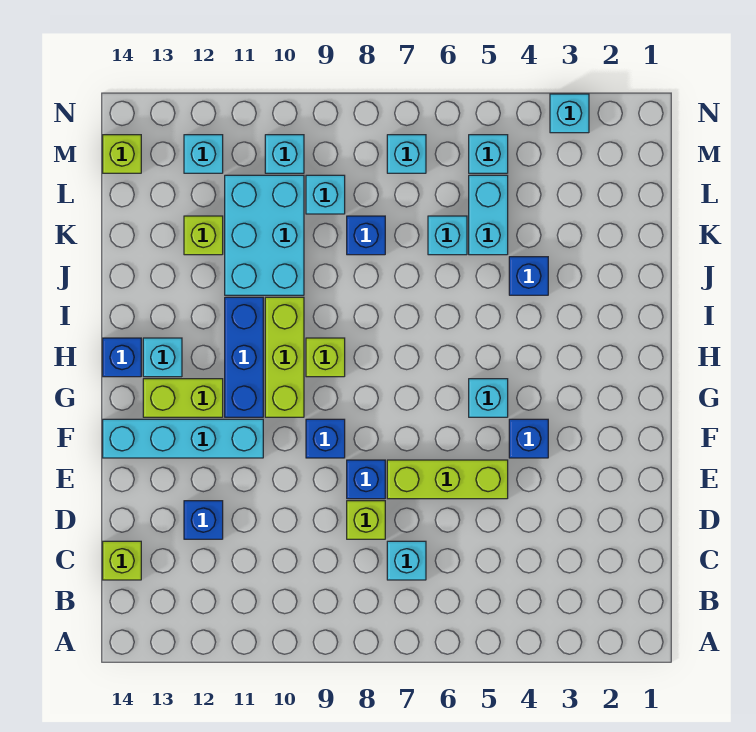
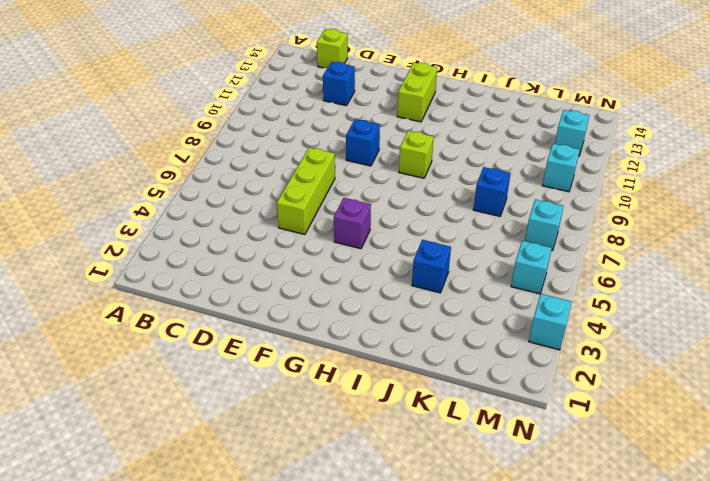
purple 1x1 brick [334,198,371,249] -> cyan 1x1 brick [469,379,508,417]
none -> cyan 1x1 brick [387,541,426,580]
none -> lime 1x1 brick [347,501,385,539]
none -> blue 1x1 brick [347,460,385,499]

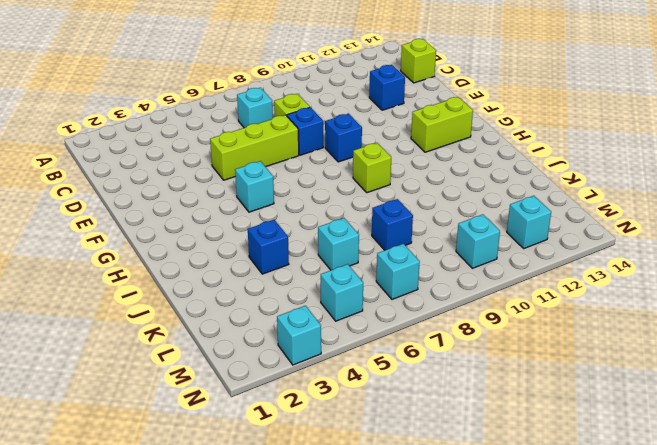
none -> blue 1x1 brick [509,419,548,458]
none -> cyan 1x4 brick [103,419,263,458]
none -> lime 1x3 brick [265,297,304,417]

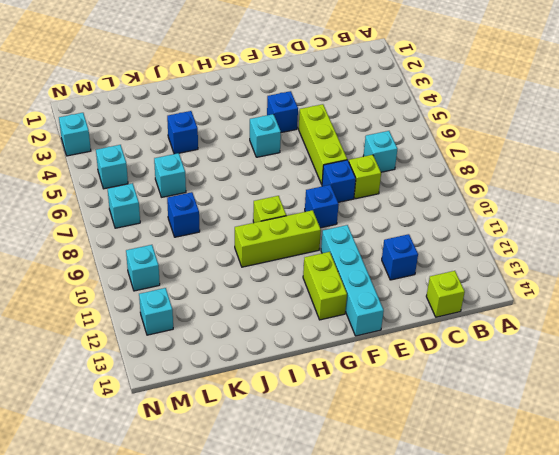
none -> blue 1x3 brick [225,297,263,417]
none -> cyan 1x1 brick [143,338,182,377]
none -> blue 1x1 brick [103,338,141,377]

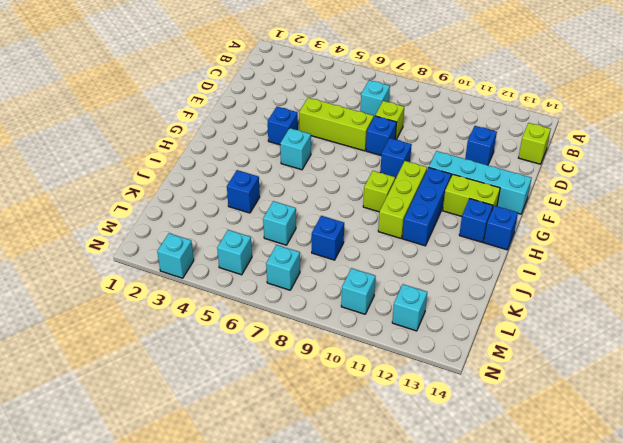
blue 1x1 brick [459,199,493,242] -> cyan 1x1 brick [143,338,182,377]
none -> cyan 2x3 brick [225,175,304,295]
none -> cyan 1x2 brick [469,175,508,255]
none -> lime 1x1 brick [184,216,223,255]

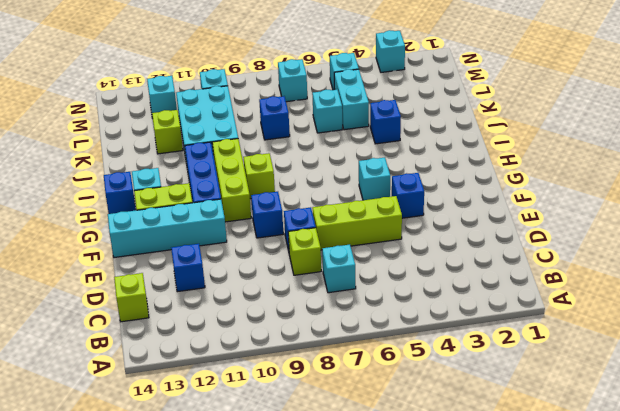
none -> cyan 1x1 brick [306,175,345,214]
none -> lime 1x1 brick [103,135,141,173]

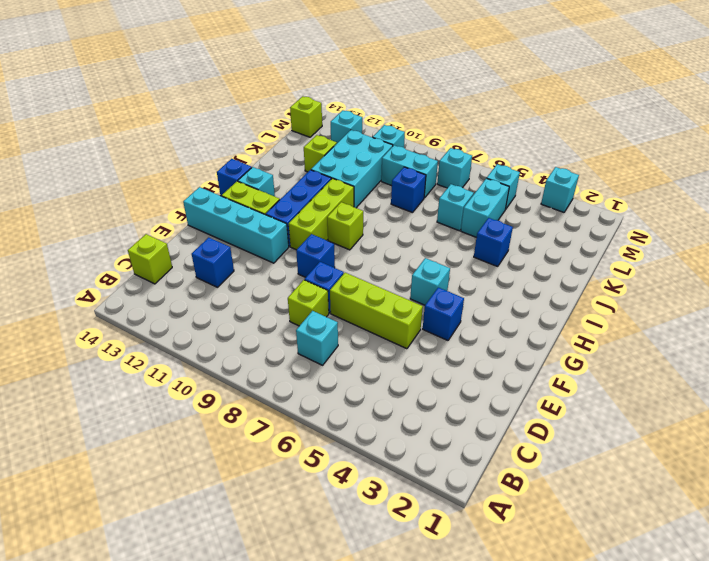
cyan 1x2 brick [381,145,438,198] -> cyan 1x1 brick [306,175,345,214]

